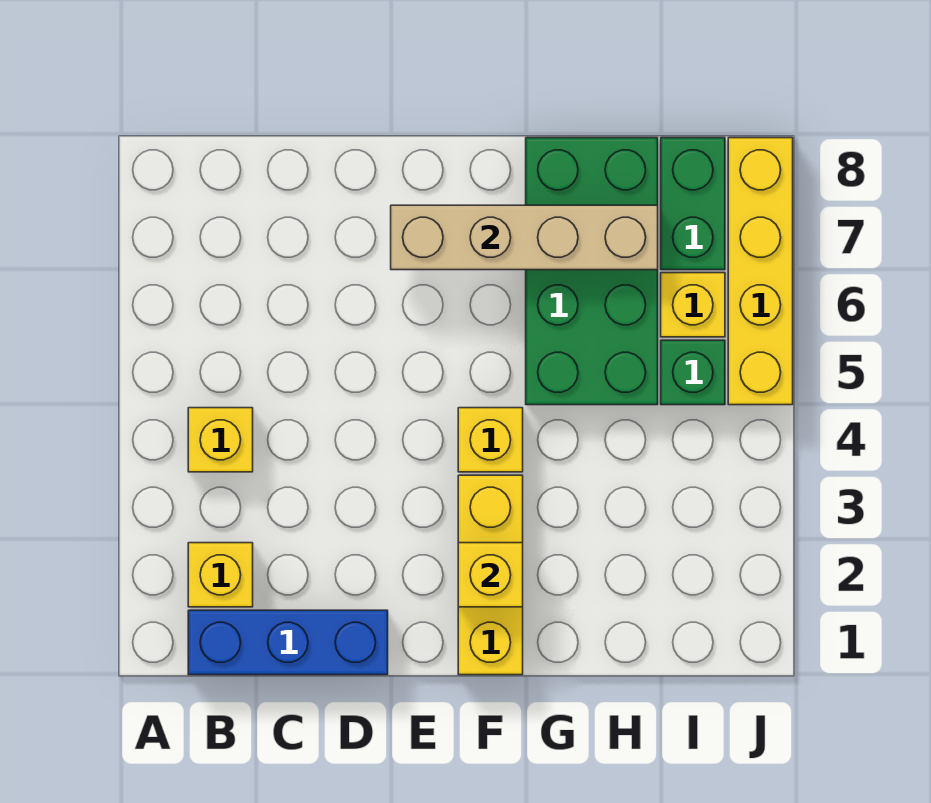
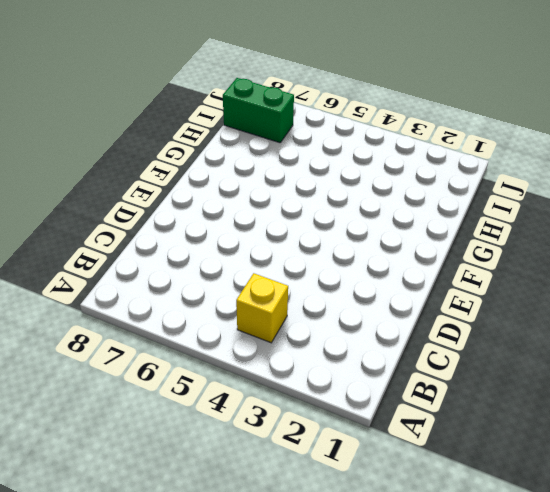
none -> blue 1x3 brick [188,610,388,675]
none -> yellow 1x1 brick [188,543,253,607]
none -> yellow 1x3 brick [458,475,523,675]

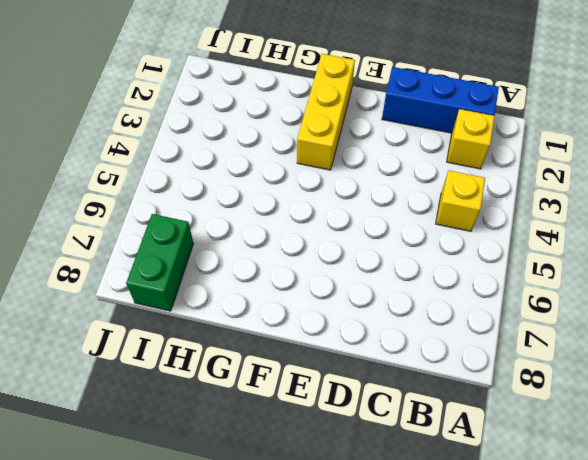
none -> yellow 1x1 brick [458,408,523,472]
none -> green 2x4 brick [526,138,658,405]
none -> green 1x1 brick [661,340,725,405]

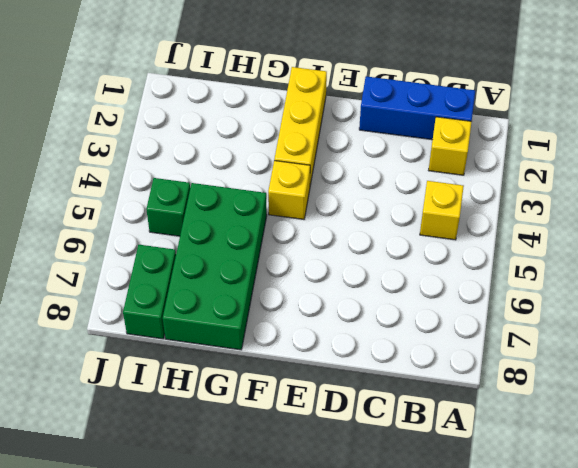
none -> yellow 1x1 brick [661,273,725,337]
none -> yellow 1x4 brick [728,138,793,405]
none -> tan 1x4 brick [391,205,658,270]

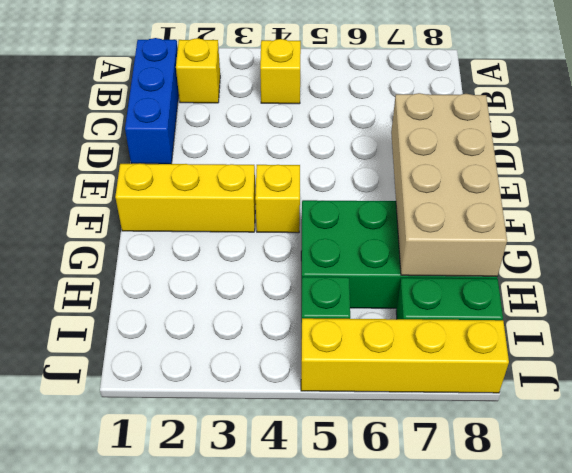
tan 2x4 brick [391,93,507,276] -> tan 1x4 brick [391,205,658,270]
none -> yellow 1x1 brick [661,273,725,337]
none -> yellow 1x1 brick [458,543,523,607]

